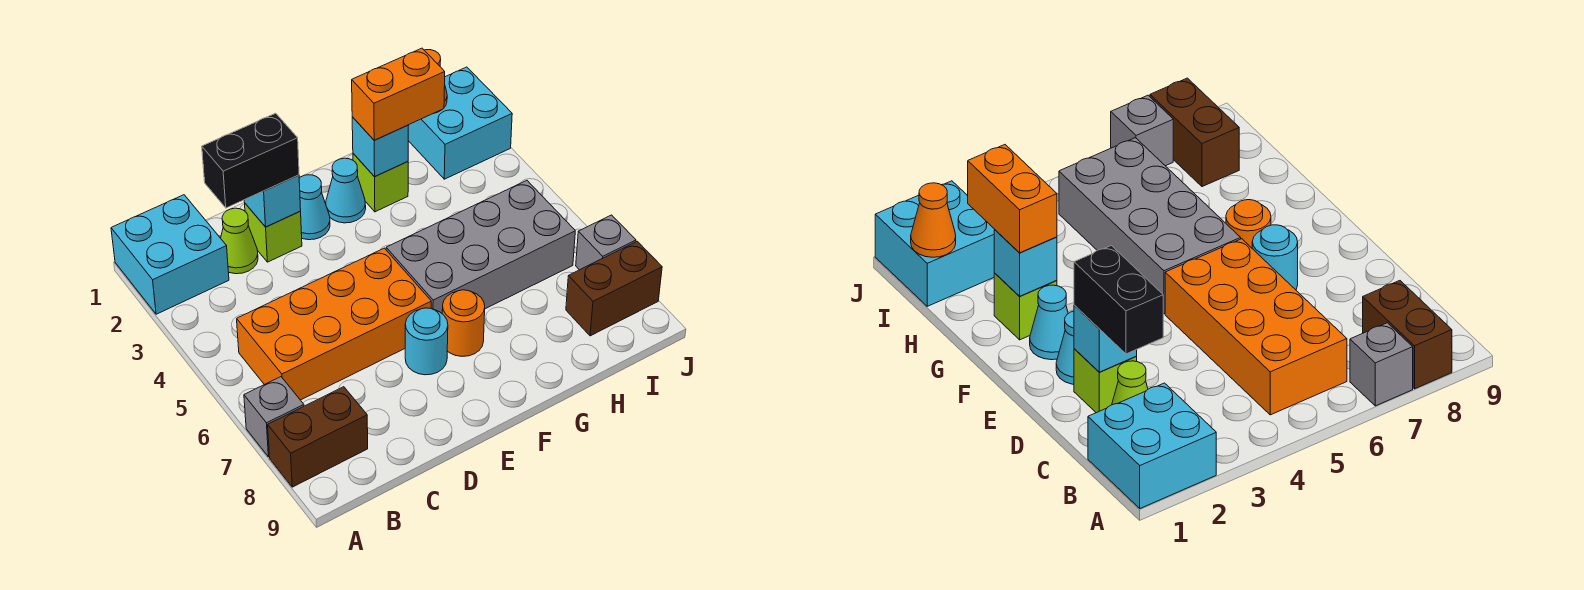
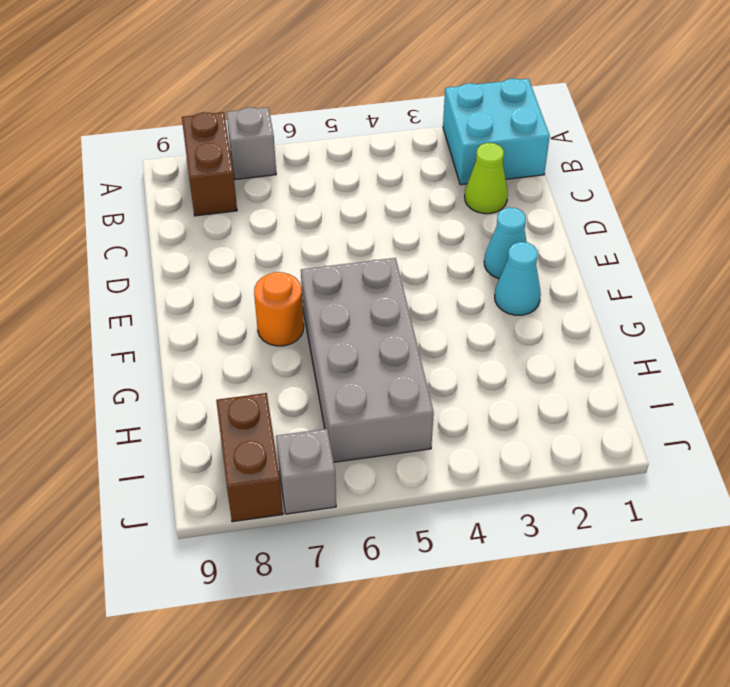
none -> orange 2x4 brick [237,248,431,400]
none -> lime 1x1 brick [245,204,302,262]
none -> cyan 1x1 round brick [405,308,448,375]

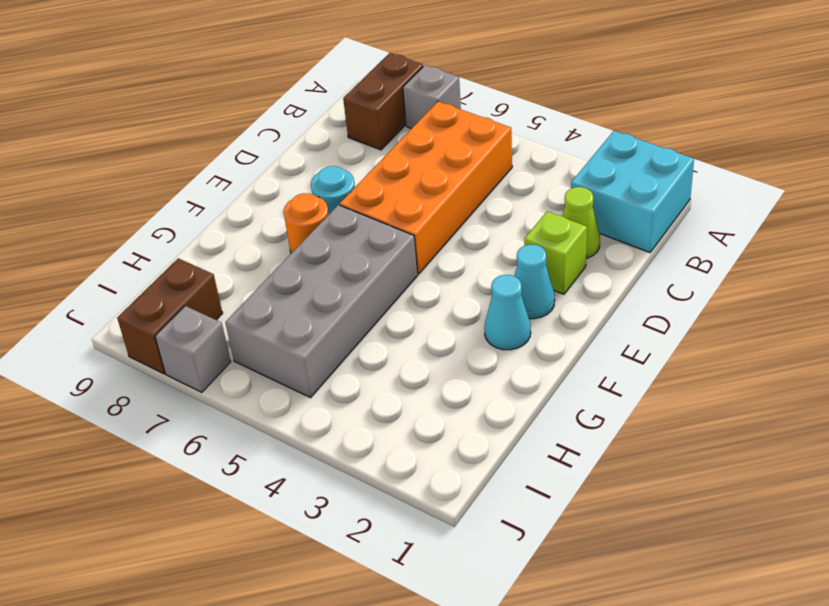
none -> lime 1x1 brick [353,154,408,212]
none -> cyan 2x2 brick [408,67,512,179]
none -> cyan 1x1 brick [244,175,301,227]

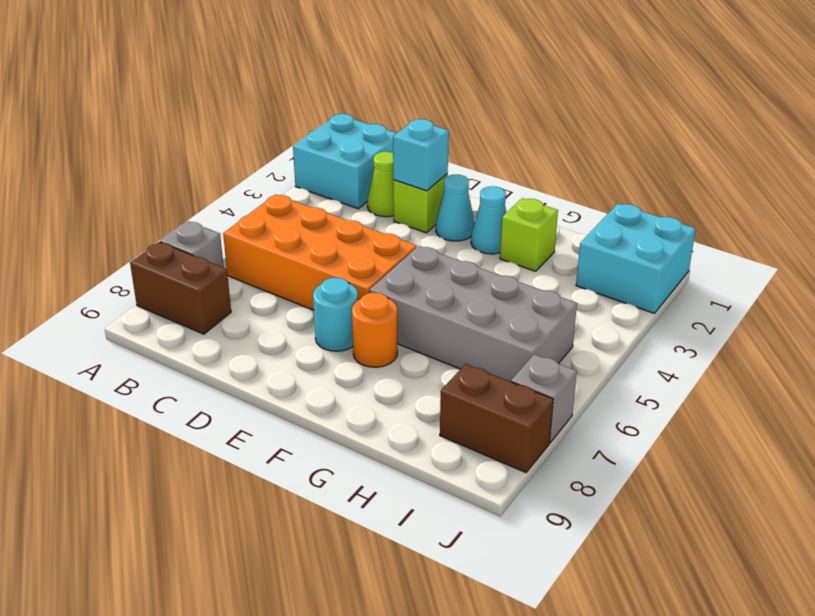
none -> cyan 1x1 brick [352,117,409,177]
none -> orange 1x1 cone [911,183,956,257]
none -> black 1x2 brick [202,113,299,208]

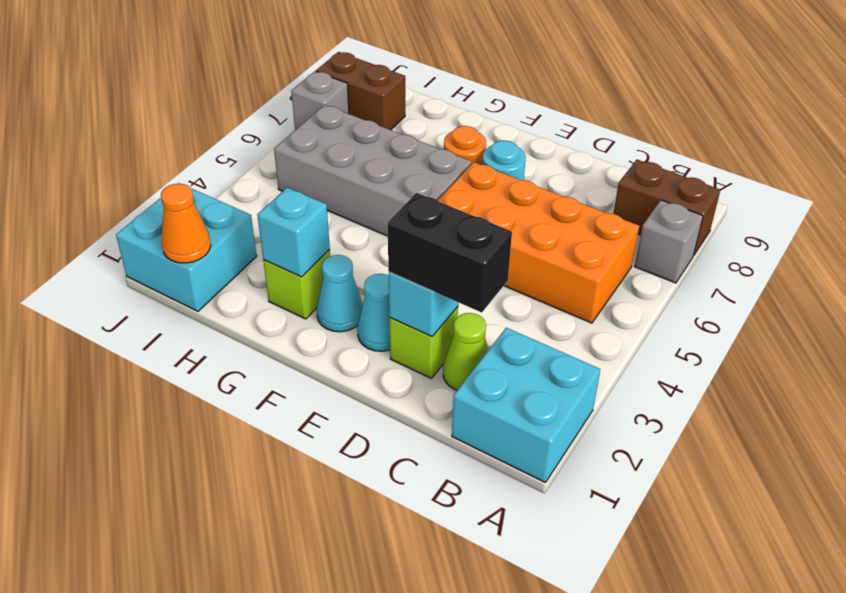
none -> orange 1x2 brick [352,48,445,140]

